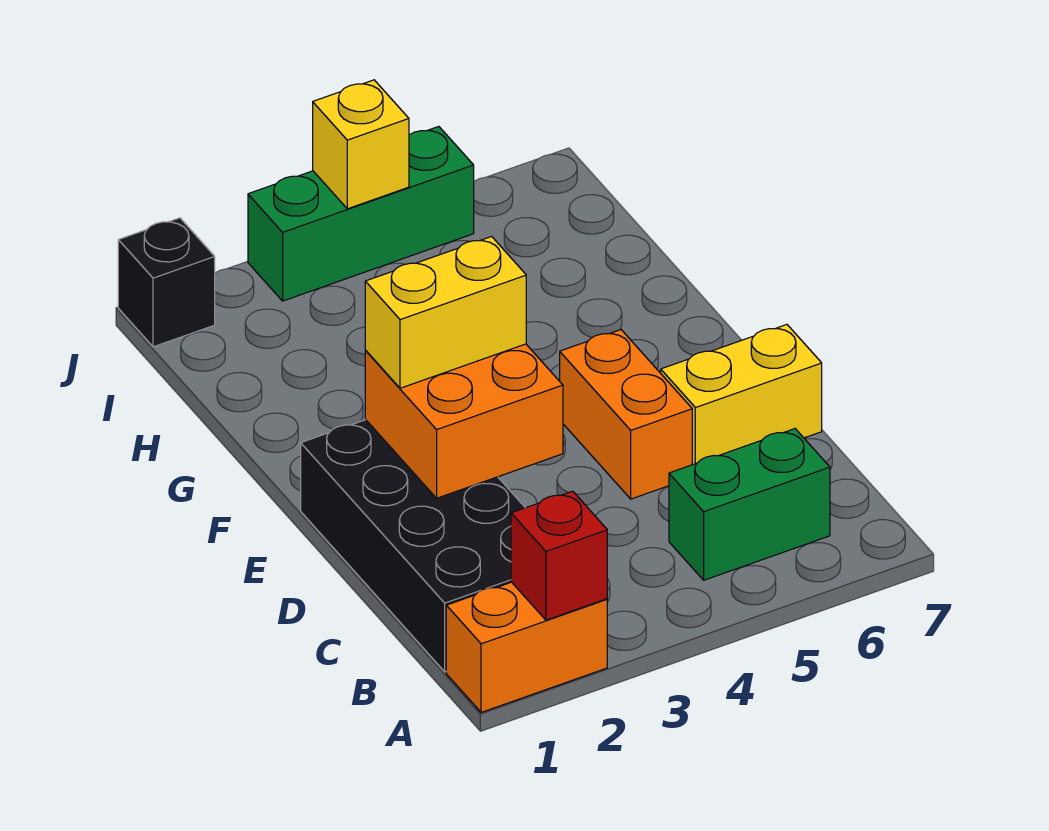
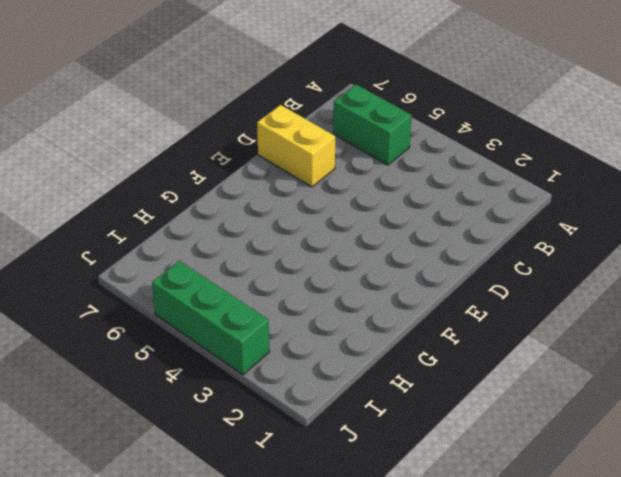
none -> orange 1x2 brick [446,582,607,712]
none -> black 2x4 brick [301,420,525,672]

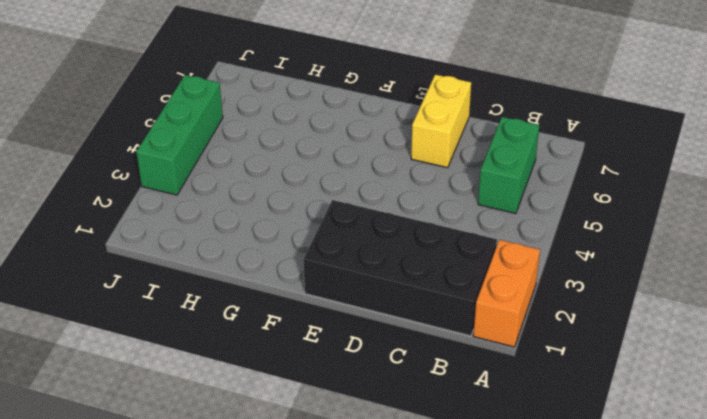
none -> orange 1x2 brick [560,330,692,499]
none -> black 1x1 brick [118,218,215,347]

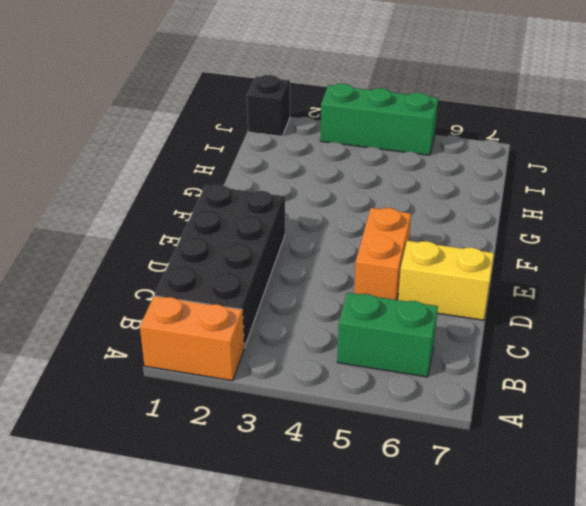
none -> red 1x1 brick [511,491,607,620]
none -> orange 2x2 brick [365,344,563,498]

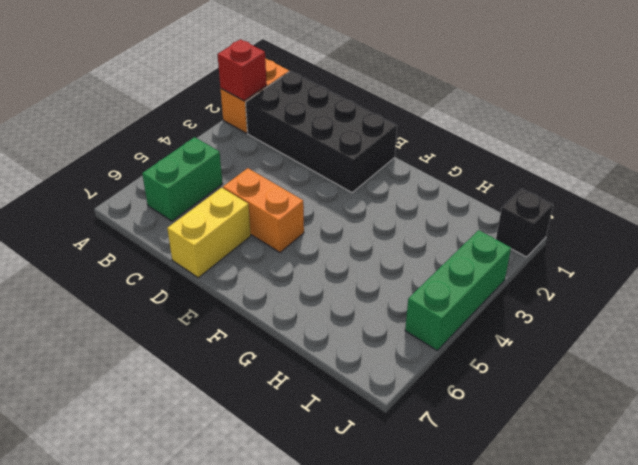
none -> orange 2x2 brick [365,344,563,498]
none -> yellow 1x1 brick [313,80,409,209]

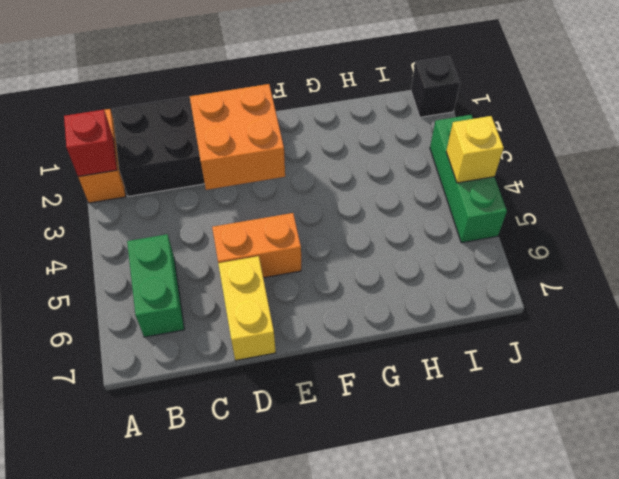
none -> yellow 1x2 brick [365,237,526,388]

